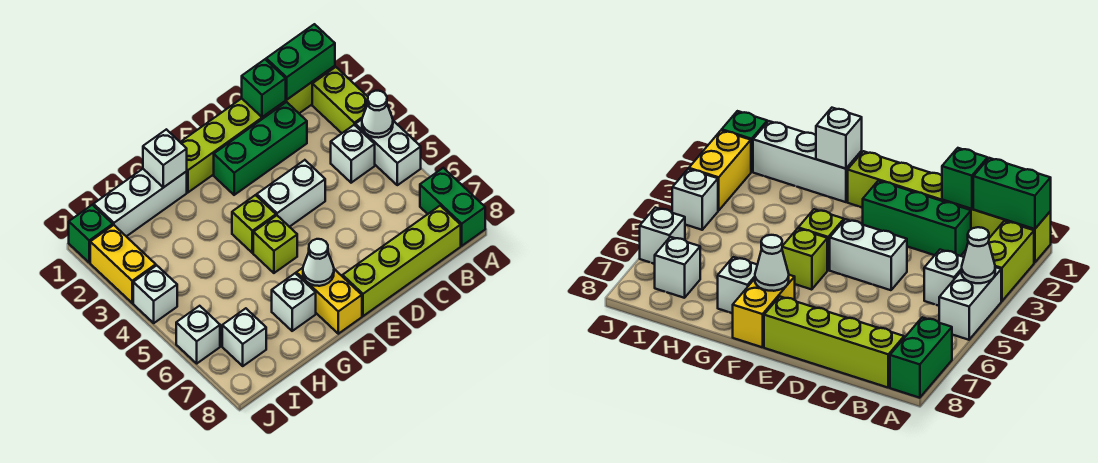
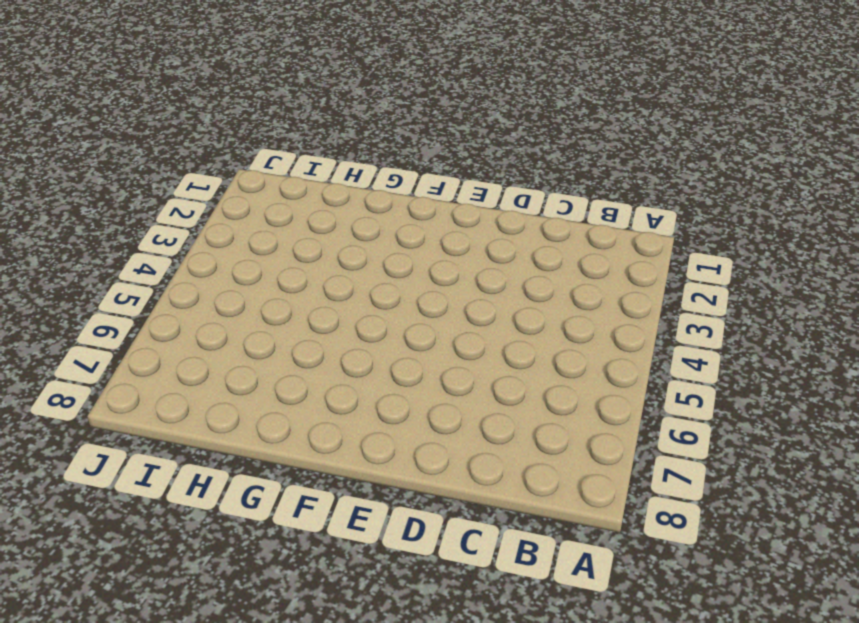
none -> lime 1x6 brick [180,66,335,192]
none -> lime 1x2 brick [312,67,368,133]
none -> white 1x2 brick [355,119,421,185]

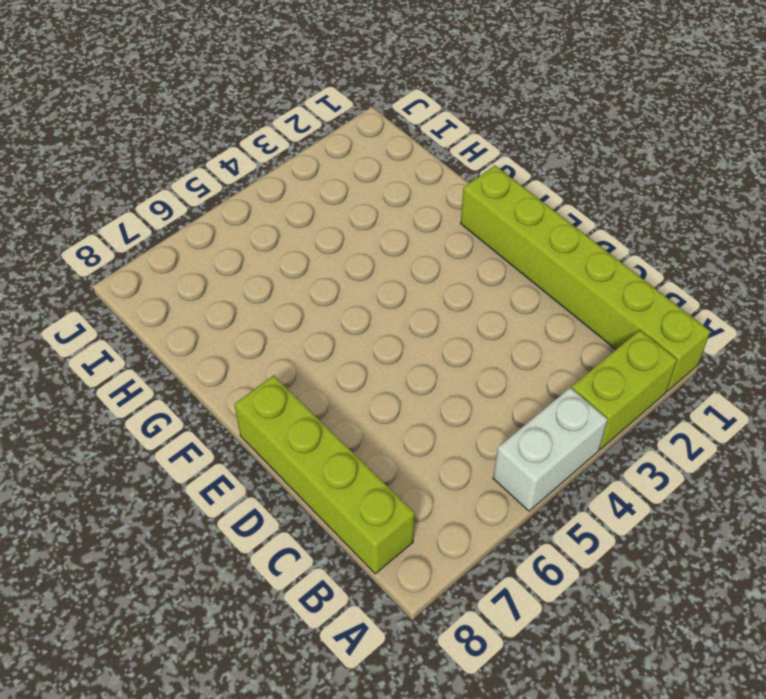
none -> green 1x2 brick [420,168,485,246]
none -> white 1x1 brick [331,125,375,183]
none -> green 1x3 brick [214,102,307,195]

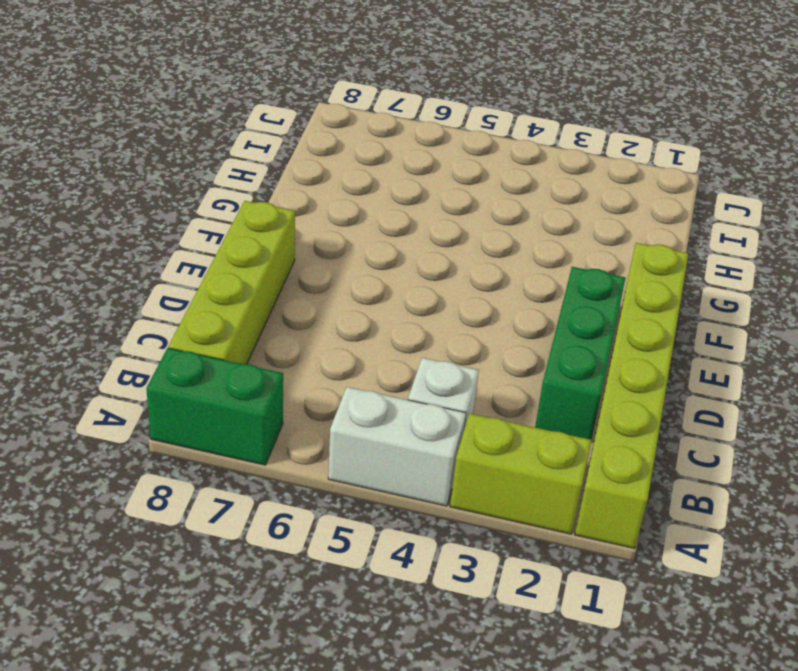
none -> white 1x2 brick [257,160,325,227]
none -> lime 1x1 brick [232,195,276,253]
none -> lime 1x1 brick [253,215,297,273]

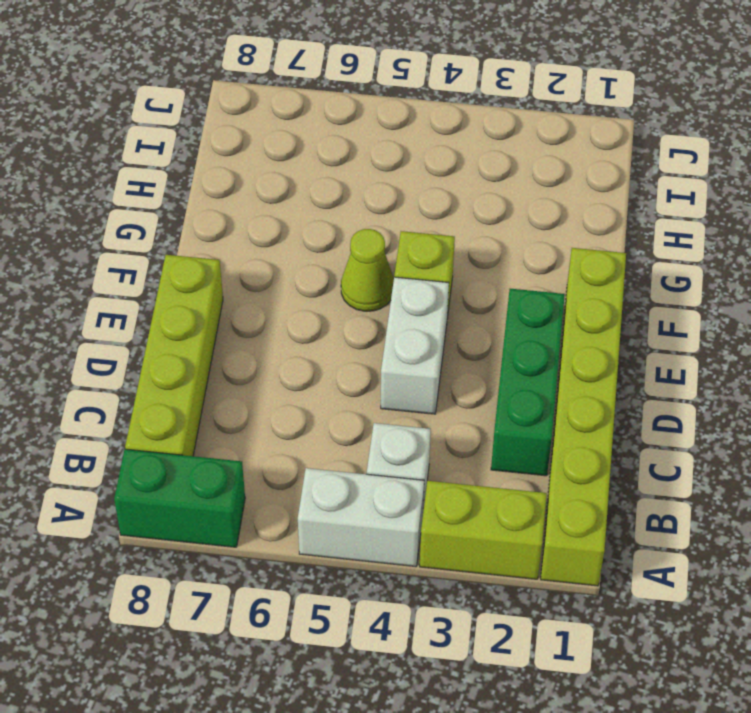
lime 1x1 cone [341,229,394,311] -> lime 1x1 brick [253,215,297,273]
none -> yellow 1x2 brick [296,268,362,334]
none -> white 1x3 brick [94,169,187,236]
none -> white 1x1 brick [272,273,316,331]

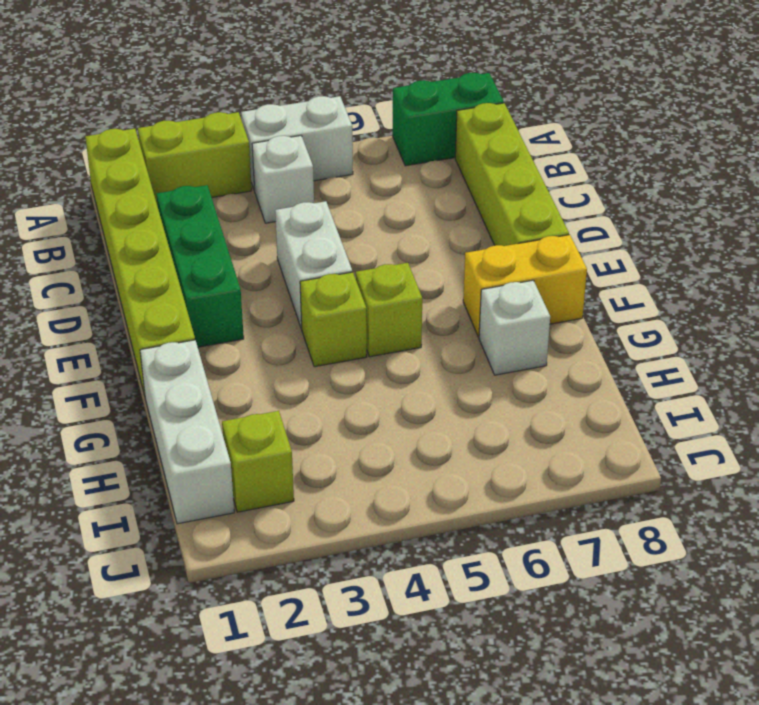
lime 1x1 brick [222,411,294,512] -> none
none -> white 1x1 brick [222,308,266,366]
none -> green 1x1 brick [69,205,113,263]
none -> yellow 1x2 brick [90,225,156,303]

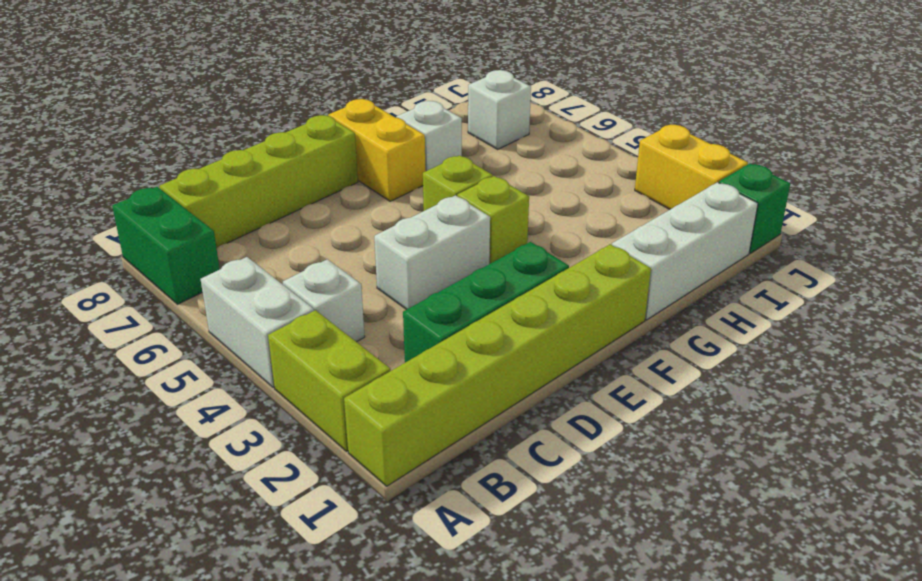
none -> white 1x1 brick [133,265,177,323]
none -> white 1x1 brick [176,306,220,363]
none -> green 1x2 brick [266,24,335,99]

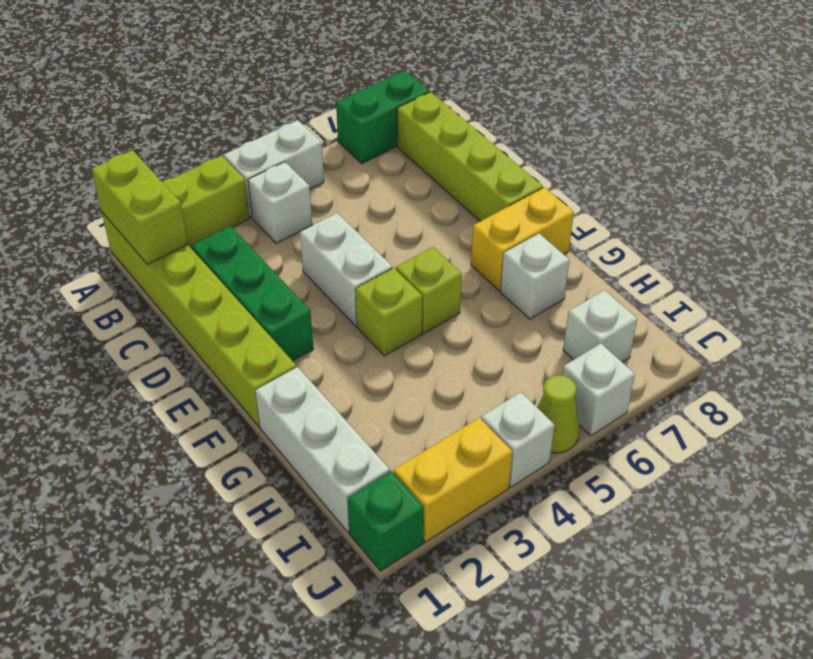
lime 1x2 brick [92,150,188,264] -> green 1x2 brick [266,24,335,99]
lime 1x1 cone [537,375,580,453] -> none
none -> white 1x1 cone [362,91,393,138]
none -> green 1x1 brick [242,59,286,117]
none -> white 1x1 cone [303,239,334,286]

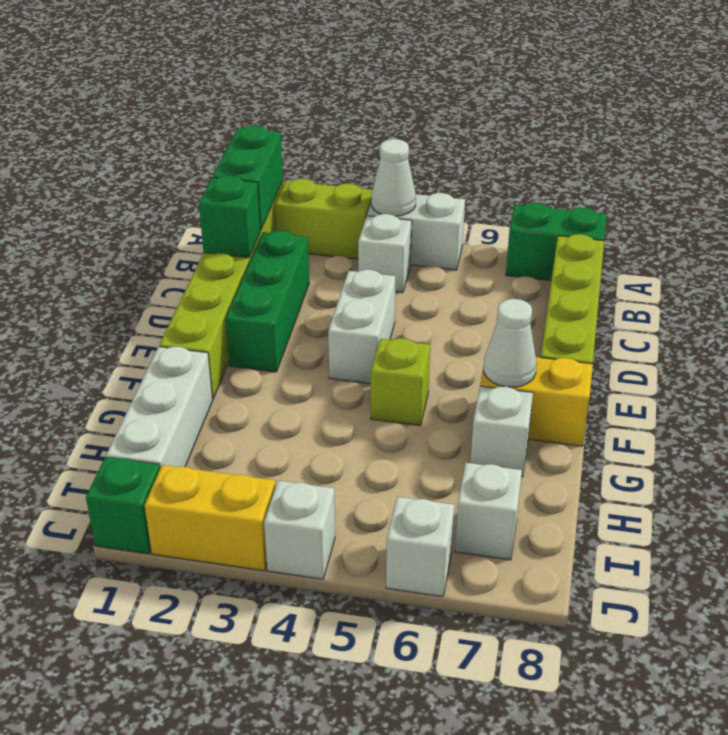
none -> lime 1x1 brick [232,195,276,253]
none -> white 1x1 brick [143,129,187,188]

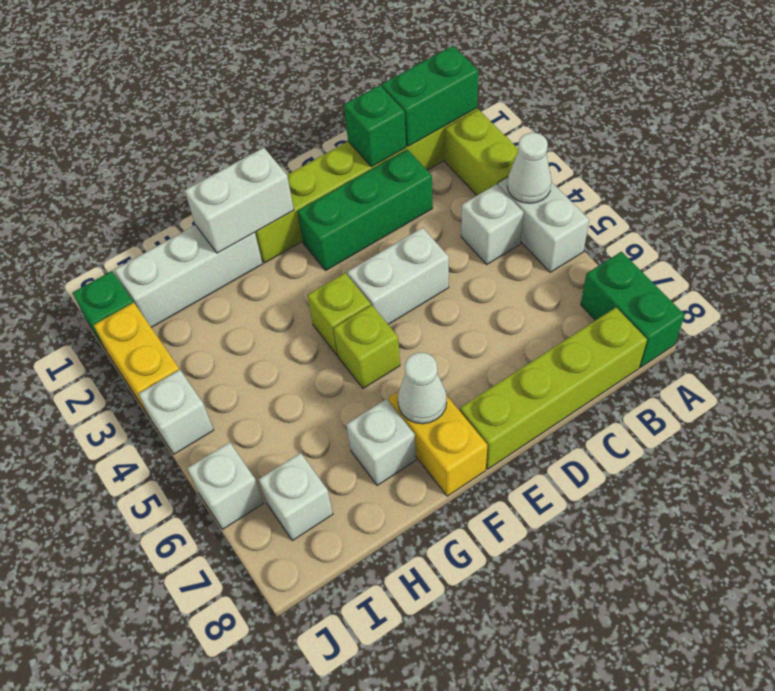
white 1x2 brick [185,148,294,253] -> white 1x1 brick [143,129,187,188]

